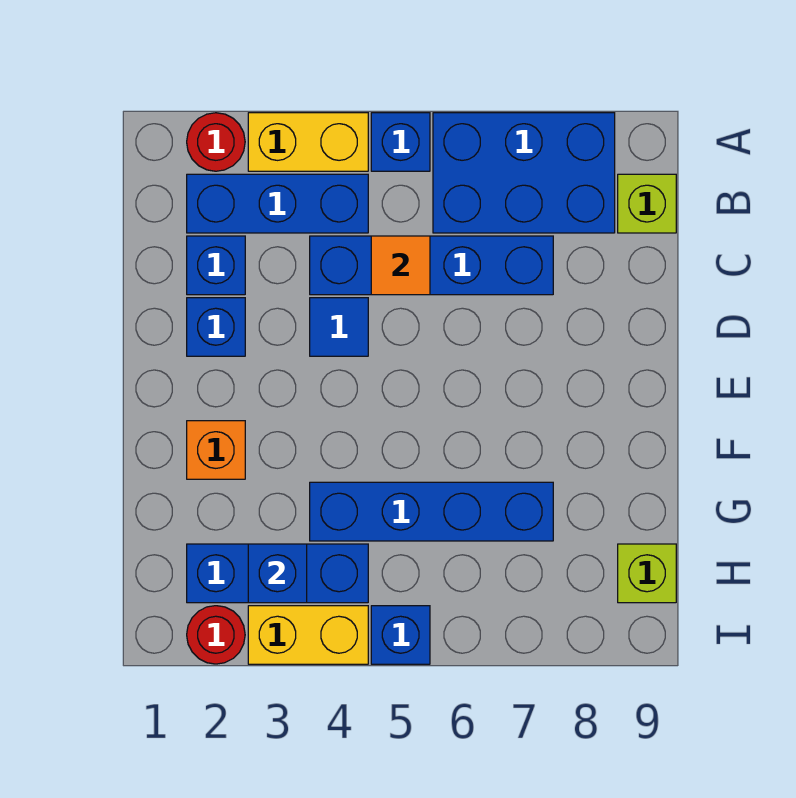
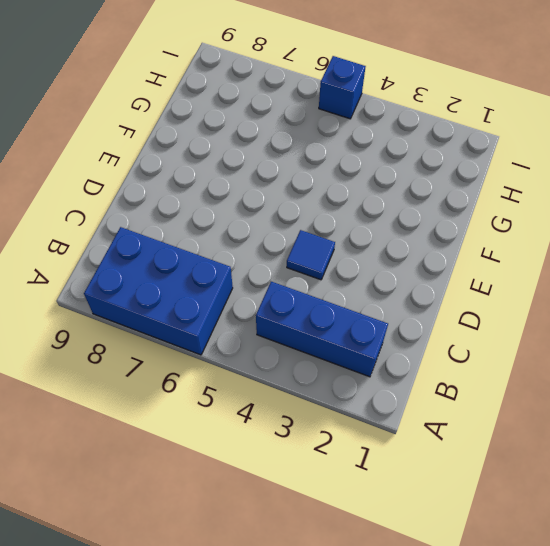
none -> red 1x1 round brick [187,113,245,171]
none -> yellow 1x2 brick [248,113,368,171]
none -> blue 1x1 brick [371,113,430,171]

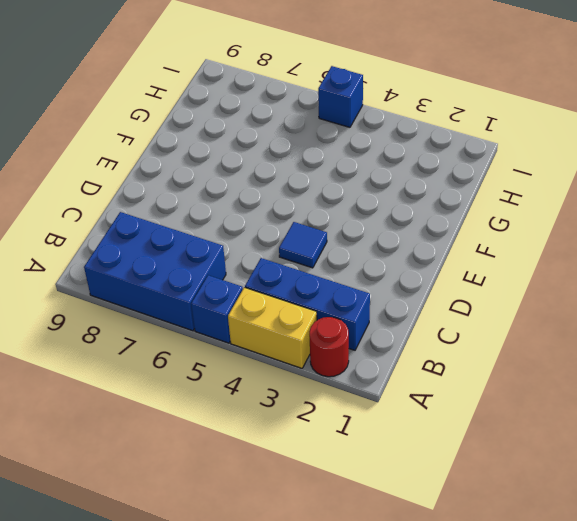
none -> lime 1x1 brick [618,174,676,233]
none -> blue 1x1 brick [187,236,245,295]
none -> blue 1x4 brick [310,236,553,295]

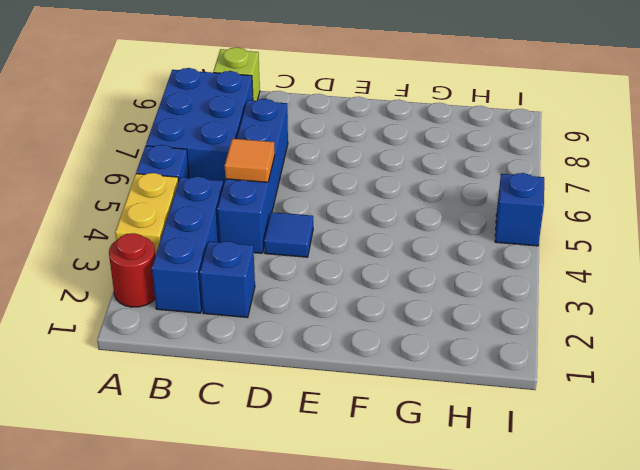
none -> blue 1x1 brick [187,298,245,356]
none -> orange 1x1 brick [187,421,245,479]
none -> blue 1x4 brick [310,482,553,541]

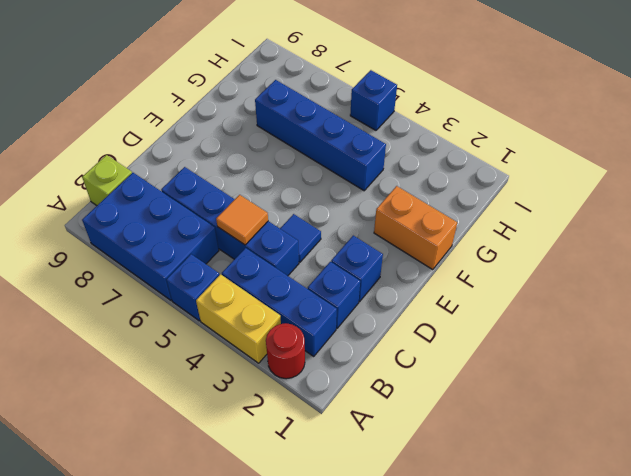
orange 1x2 brick [374,186,457,270] -> orange 1x1 brick [187,421,245,479]
none -> blue 1x3 brick [187,544,368,603]
none -> lime 1x1 brick [618,544,676,603]
none -> red 1x1 round brick [187,606,245,664]

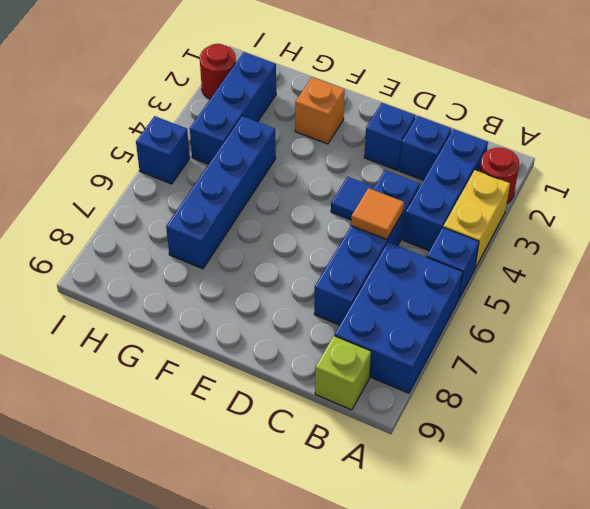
none -> lime 1x1 brick [618,544,676,603]
none -> yellow 1x2 brick [248,606,368,664]
none -> blue 1x1 brick [248,544,307,603]

